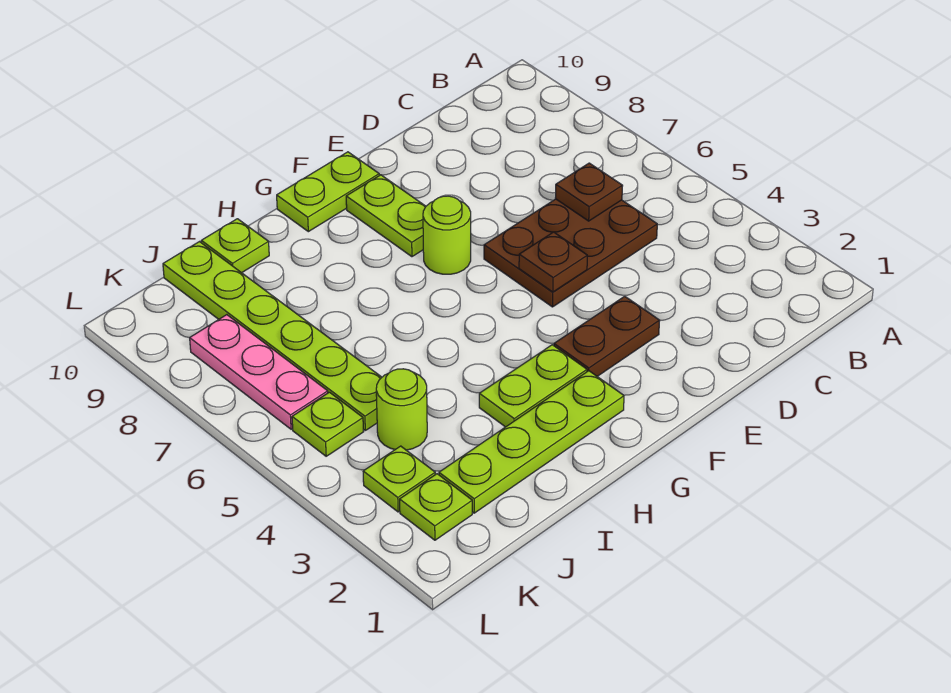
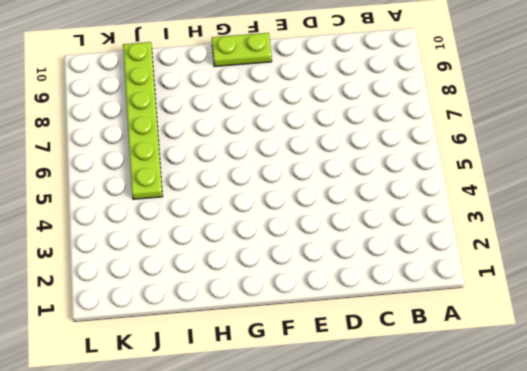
none -> brown 2x3 plate [484,199,657,307]
none -> brown 1x2 plate [554,296,660,376]
none -> lime 1x1 round brick [423,196,471,274]

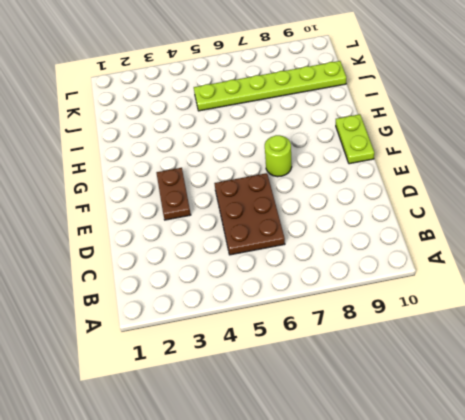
none -> lime 1x2 plate [346,175,426,257]
none -> lime 1x4 plate [439,371,624,513]
none -> lime 1x2 plate [479,345,587,427]

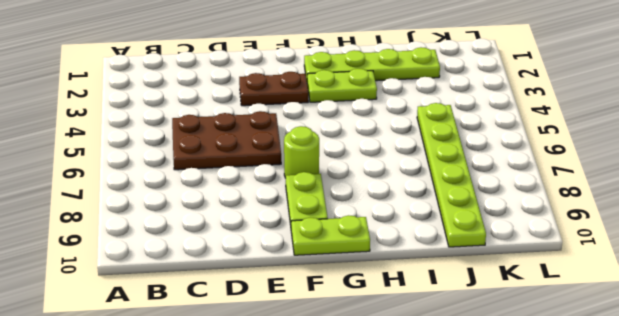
none -> lime 1x1 plate [201,219,269,273]
none -> lime 1x1 round brick [376,369,427,450]
none -> lime 1x1 plate [400,474,472,540]

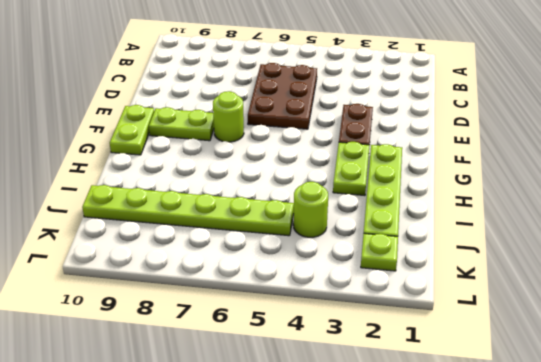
none -> lime 1x1 plate [201,219,269,273]
none -> lime 1x1 plate [363,446,435,512]
none -> lime 1x1 plate [292,392,363,456]

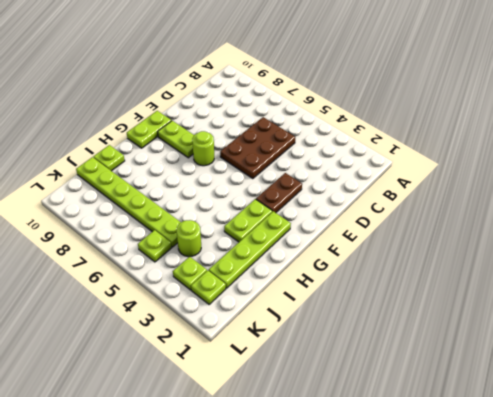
none -> pink 1x3 plate [190,315,328,429]
none -> brown 1x1 plate [555,163,623,221]
none -> brown 1x1 plate [519,232,587,292]

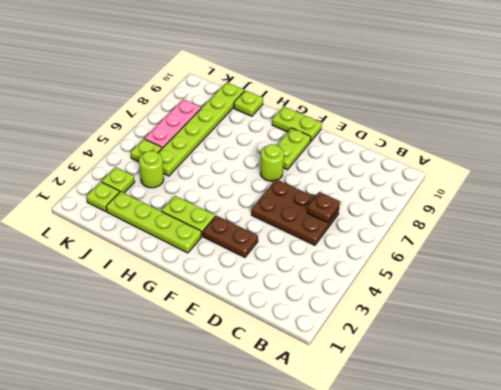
none -> brown 1x1 plate [519,232,587,292]

